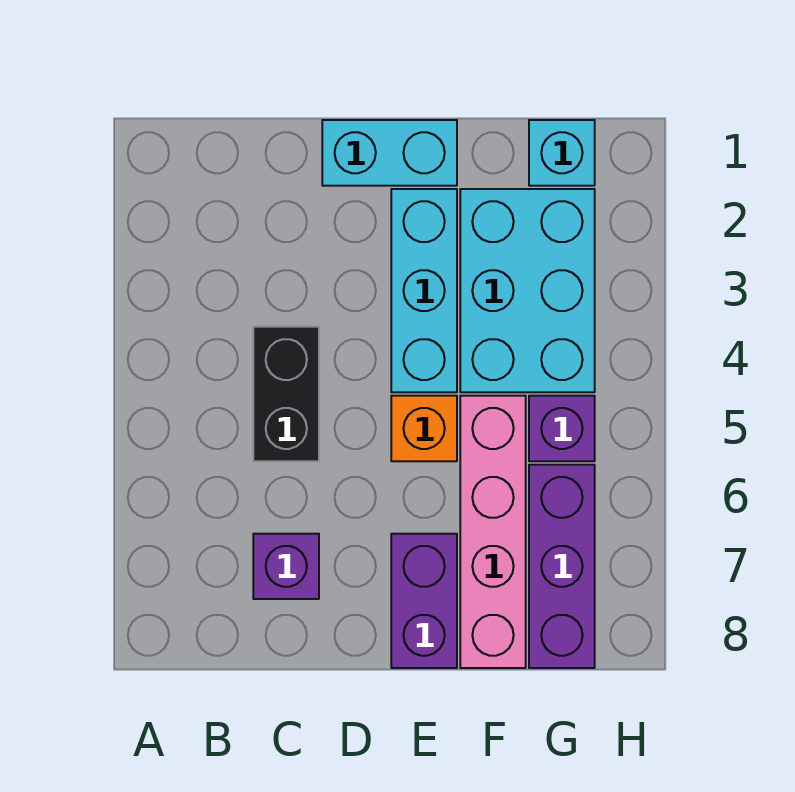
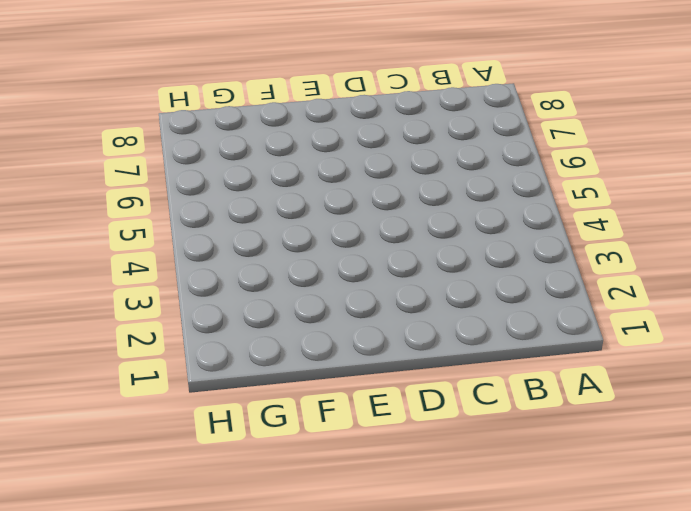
none -> black 1x2 brick [253,327,319,461]
none -> purple 1x1 brick [253,534,319,599]

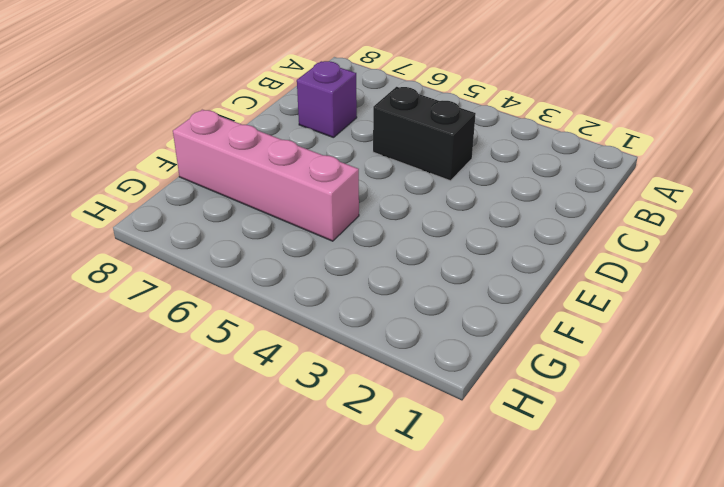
none -> cyan 1x2 brick [322,120,457,186]
none -> cyan 1x3 brick [391,189,457,392]

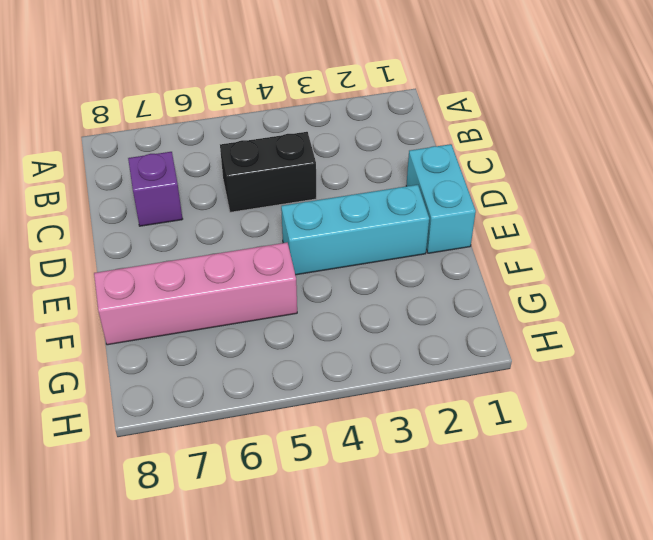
none -> orange 1x1 brick [391,396,457,461]
none -> purple 1x2 brick [391,534,457,668]

